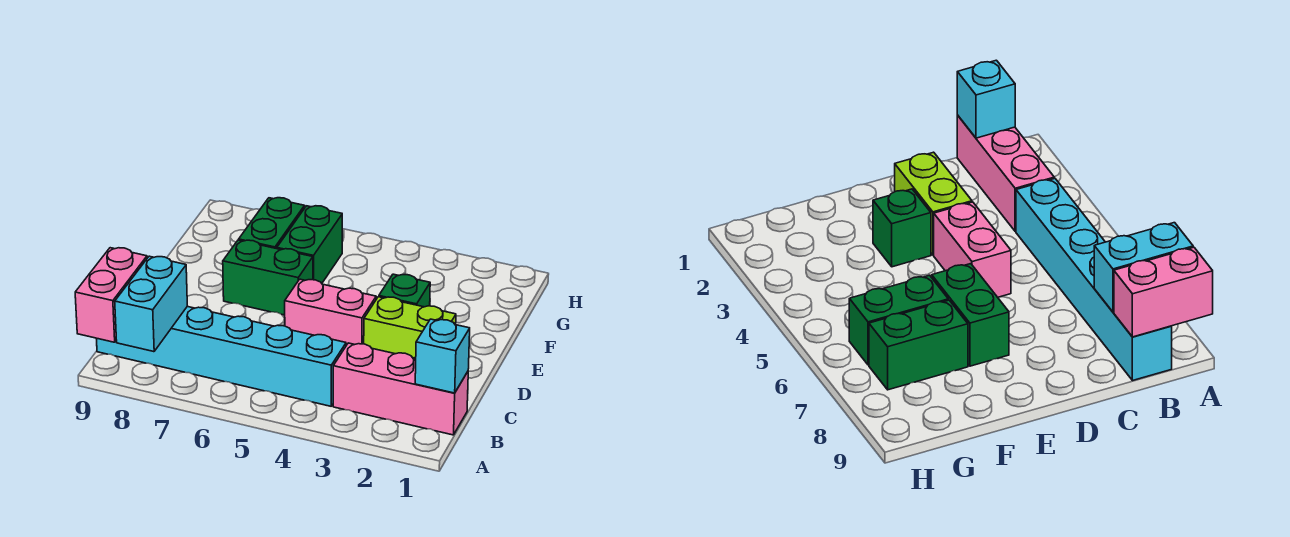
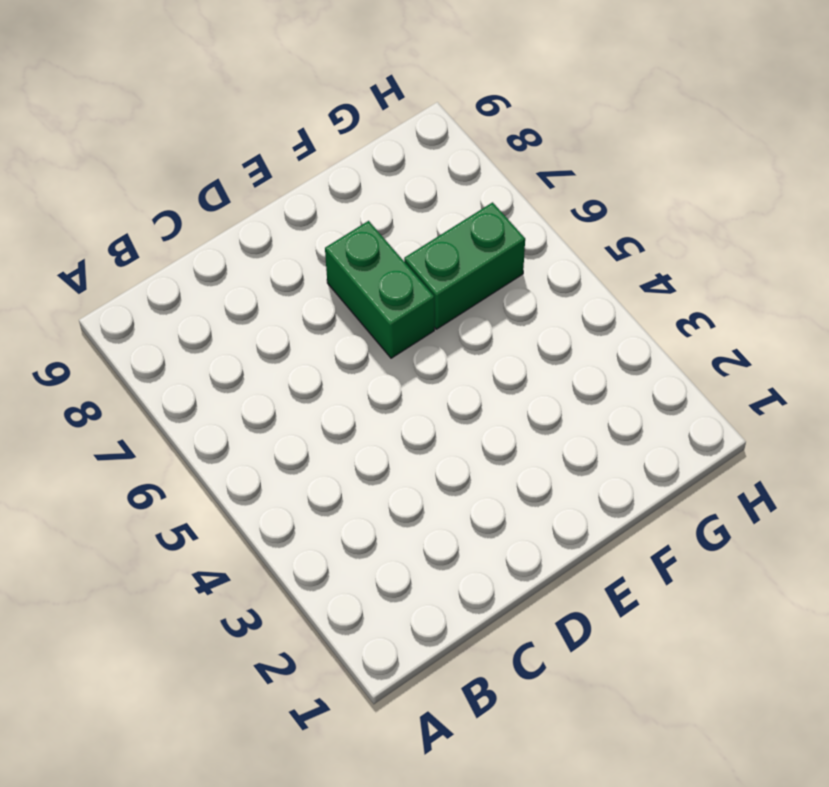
none -> pink 1x3 brick [333,343,468,435]
none -> cyan 1x6 brick [96,307,346,406]

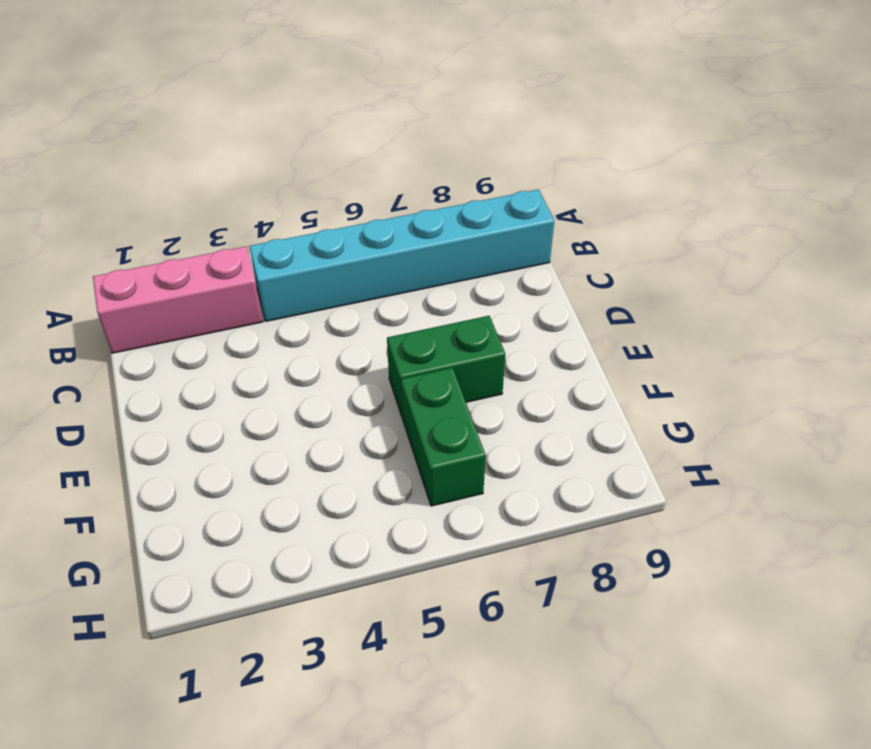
none -> lime 1x2 brick [364,297,456,358]
none -> pink 1x2 brick [285,279,376,345]

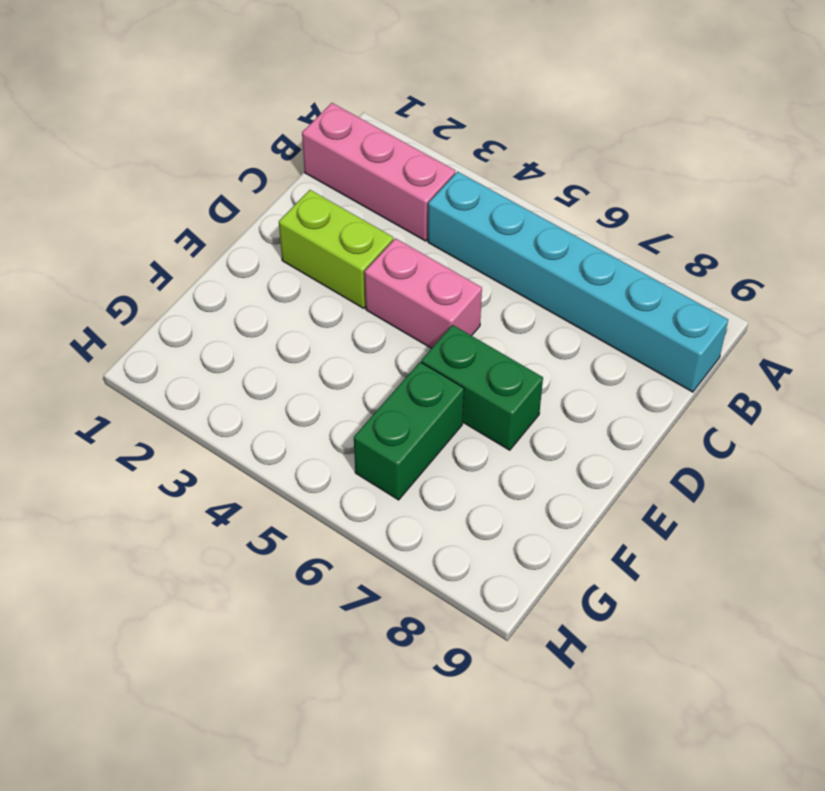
none -> green 1x1 brick [379,274,430,307]
none -> green 1x2 brick [239,198,305,249]

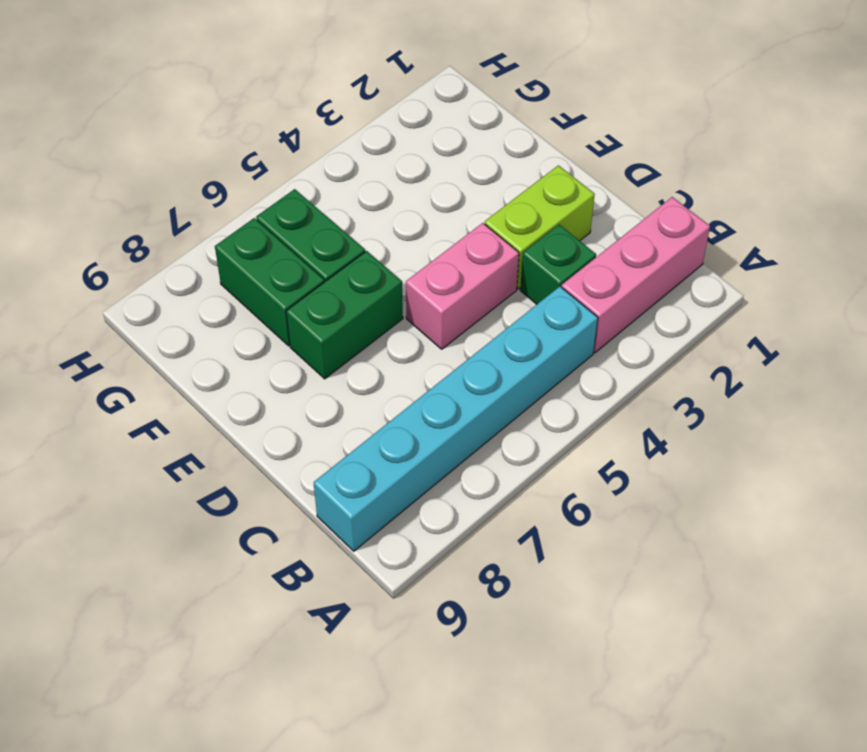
green 1x1 brick [520,225,596,304] -> green 1x1 brick moved to [379,274,430,307]
none -> cyan 1x2 brick [115,256,187,352]
none -> pink 1x2 brick [75,248,147,342]

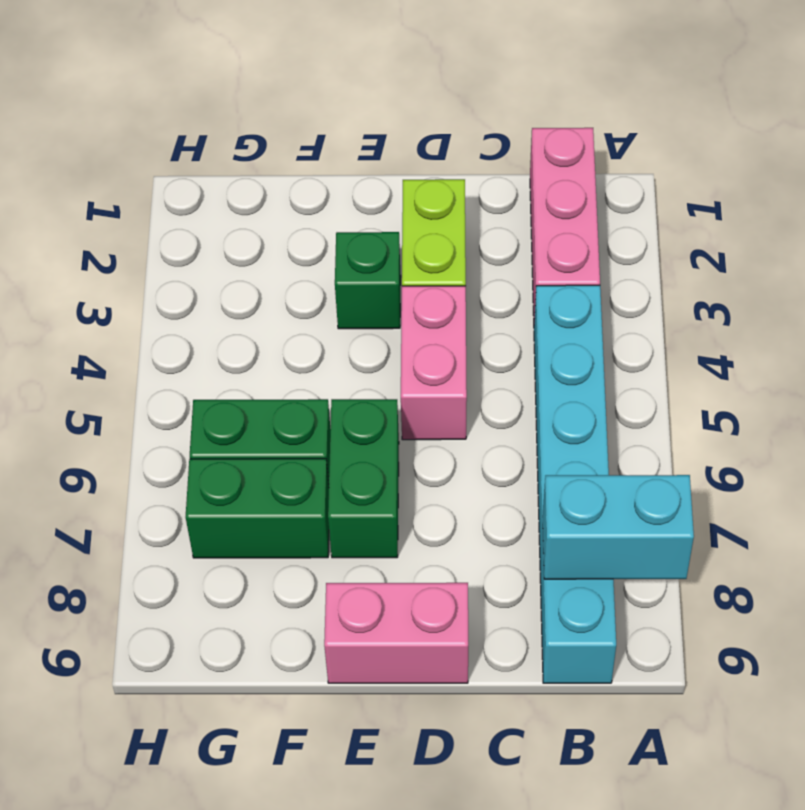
pink 1x2 brick [324,583,468,683] -> pink 1x2 brick moved to [75,248,147,342]
none -> cyan 1x1 brick [415,319,470,393]

